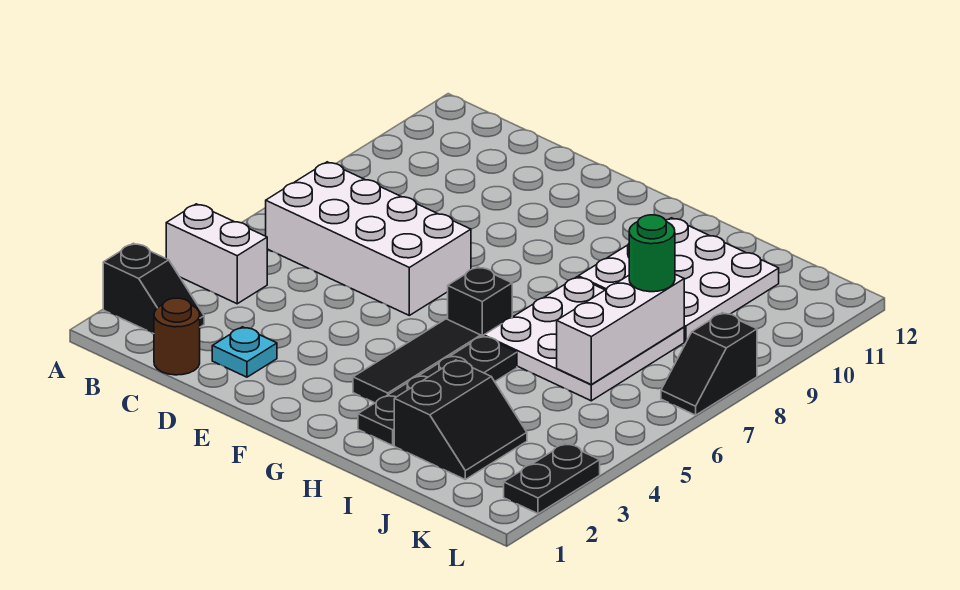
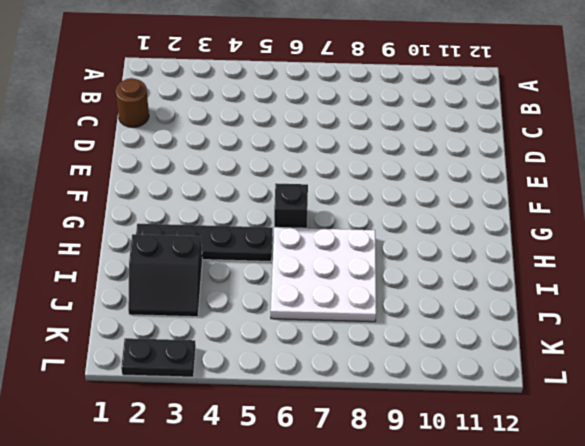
none -> black 1x2 slope [103,243,204,334]
none -> white 1x2 brick [166,204,267,304]
none -> white 2x4 brick [266,162,471,315]

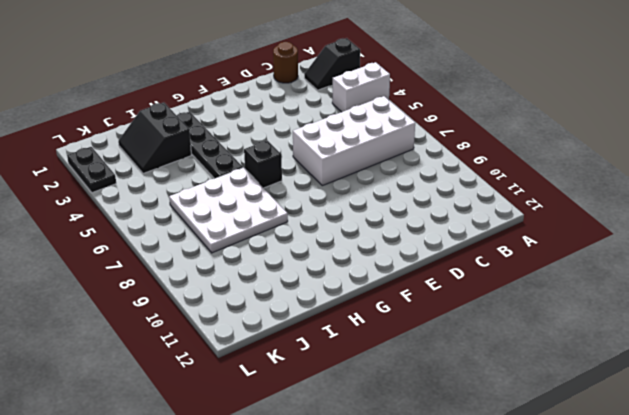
none -> cyan 1x1 plate [212,327,277,377]
none -> black 1x3 tile [353,319,481,403]
none -> white 3x3 plate [578,218,779,342]

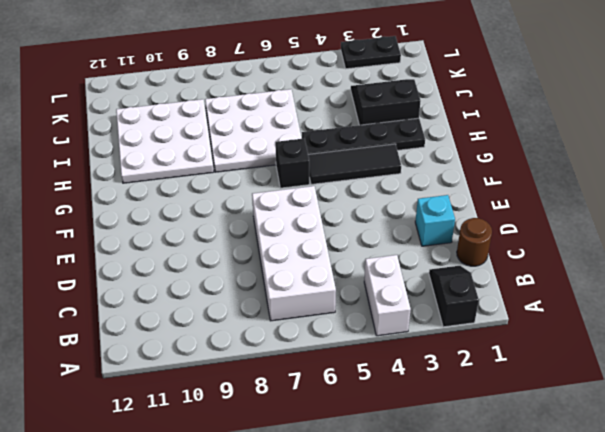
cyan 1x1 brick [415,195,455,246] -> cyan 1x1 plate [212,327,277,377]
none -> black 1x2 slope [661,313,757,415]
none -> white 1x3 brick [557,274,684,384]
none -> green 1x1 round brick [629,215,675,292]

